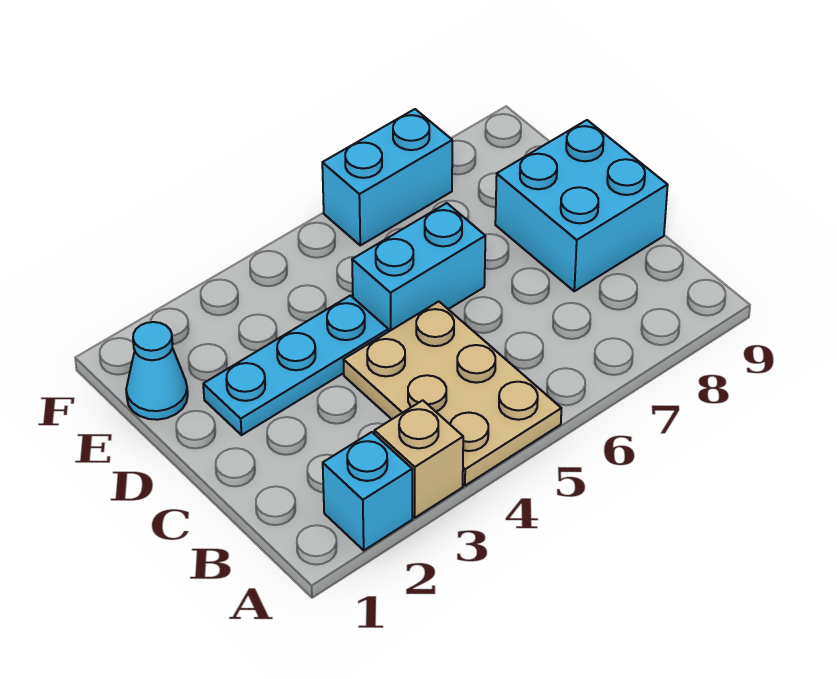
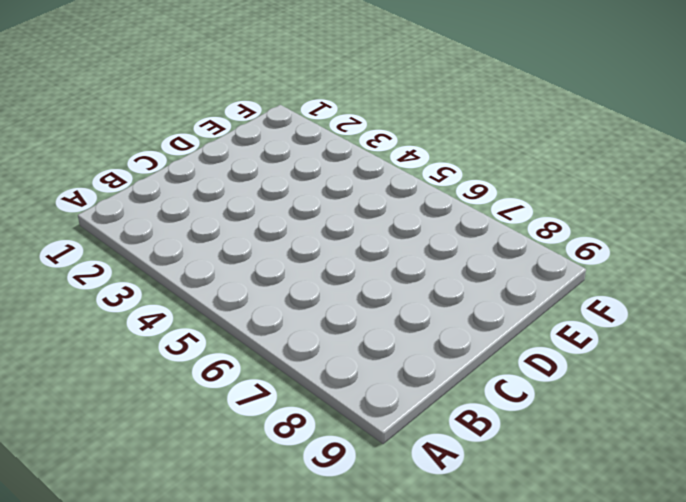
none -> cyan 1x1 brick [323,432,412,550]
none -> tan 1x1 brick [374,400,463,518]

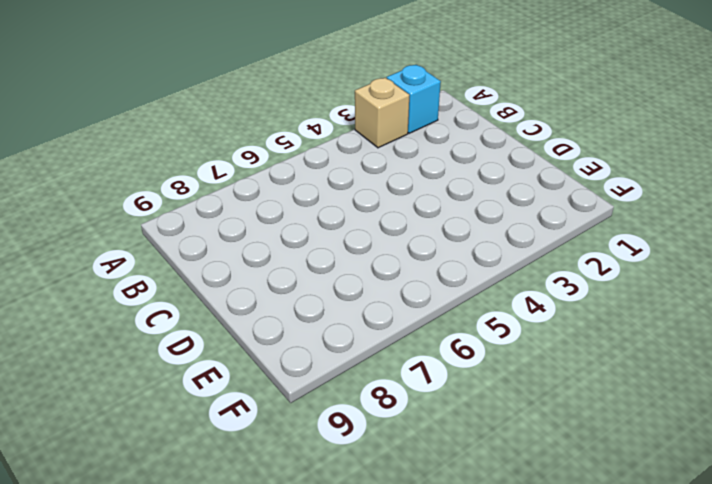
none -> tan 2x3 plate [343,302,561,486]
none -> cyan 2x2 brick [495,120,668,291]

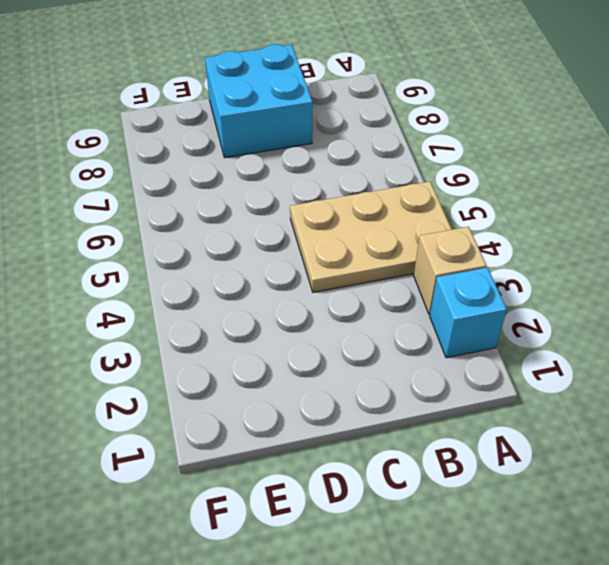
none -> cyan 1x3 plate [203,296,388,435]
none -> cyan 1x2 brick [352,203,485,332]

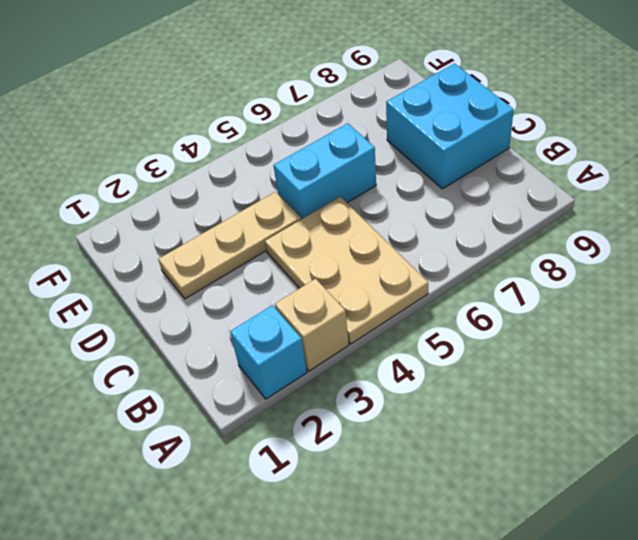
tan 1x3 plate [158,192,301,299] -> cyan 1x3 plate [203,296,388,435]
none -> cyan 1x1 cone [126,322,188,420]
none -> cyan 1x2 brick [322,109,452,245]

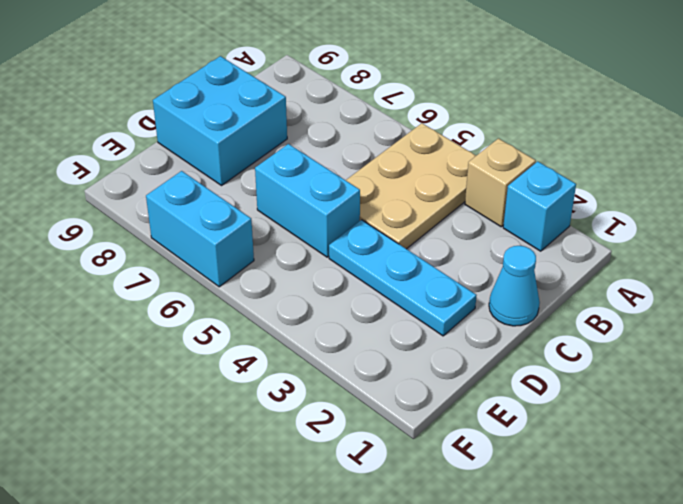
cyan 1x1 cone [489,246,540,326] -> cyan 1x1 cone moved to [126,322,188,420]

